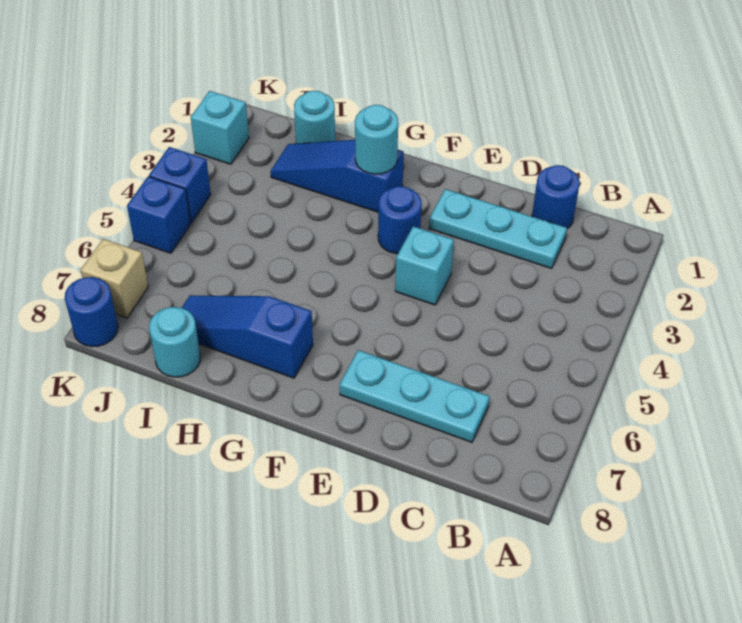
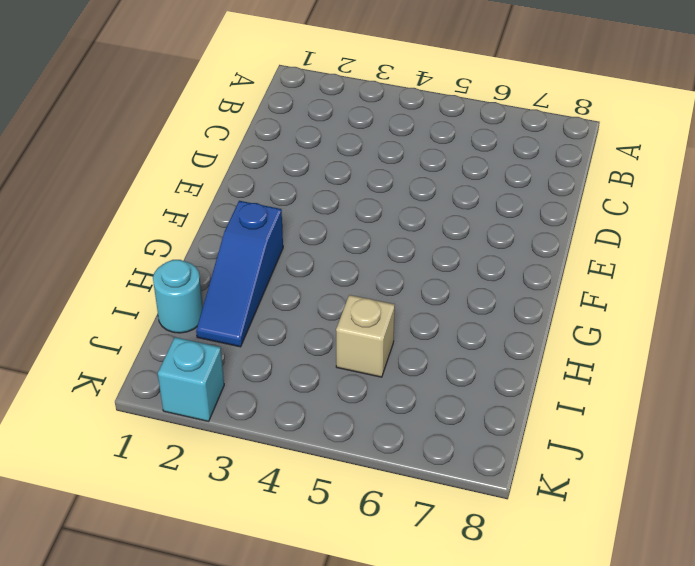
tan 1x1 brick [336,295,395,377] -> tan 1x1 brick moved to [81,239,148,318]
none -> blue 1x1 round brick [532,165,580,228]
none -> cyan 1x3 plate [429,189,567,268]
none -> cyan 1x3 plate [340,350,490,442]

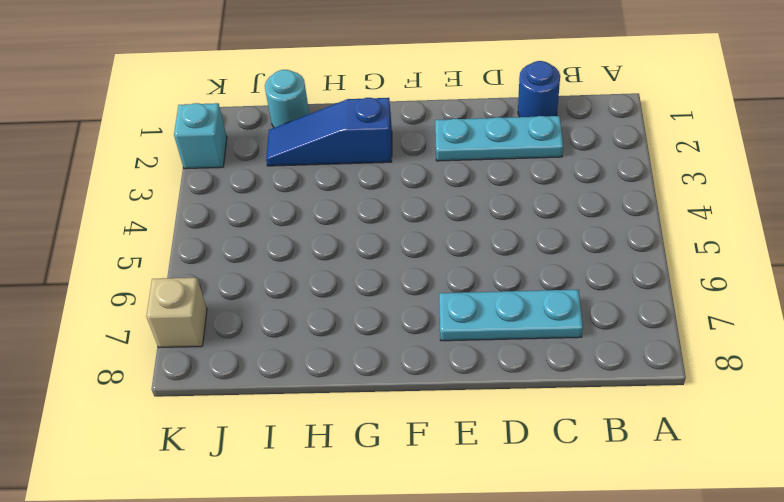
none -> cyan 1x1 brick [395,226,454,305]
none -> blue 1x1 round brick [378,186,422,254]
none -> blue 1x3 slope [182,295,313,378]

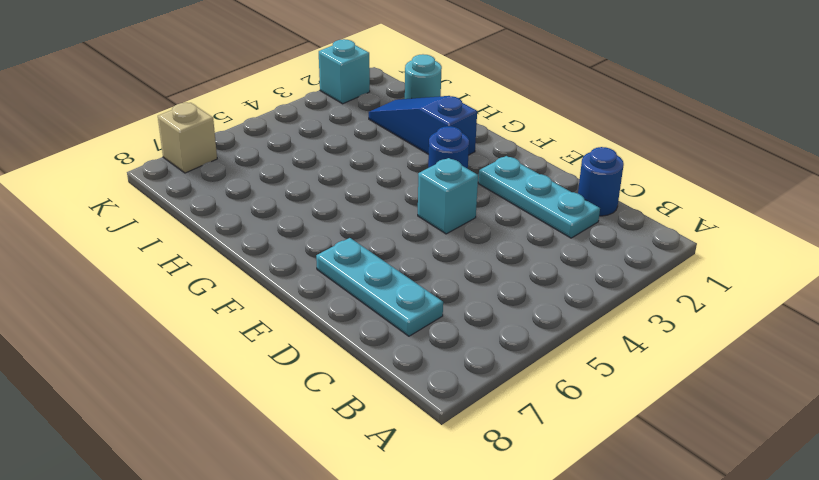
none -> blue 1x3 slope [182,295,313,378]
none -> cyan 1x1 round brick [149,307,200,377]
none -> blue 1x1 brick [149,147,211,223]

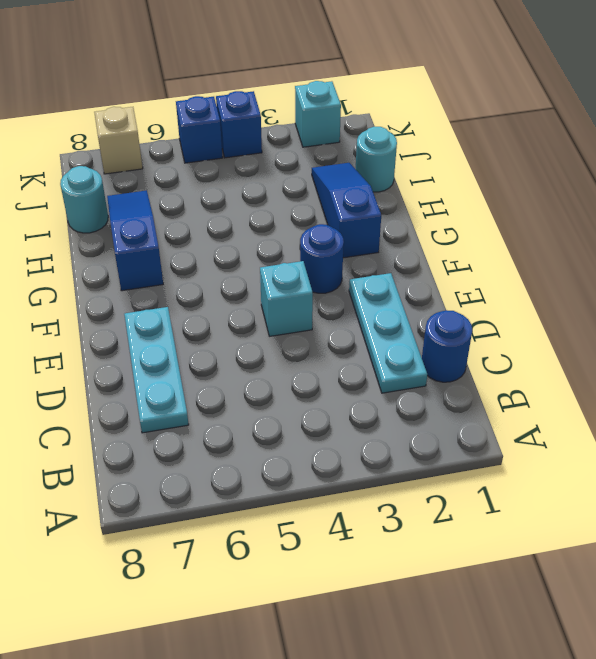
none -> blue 1x1 round brick [65,277,118,347]
none -> cyan 1x1 round brick [355,105,398,174]

